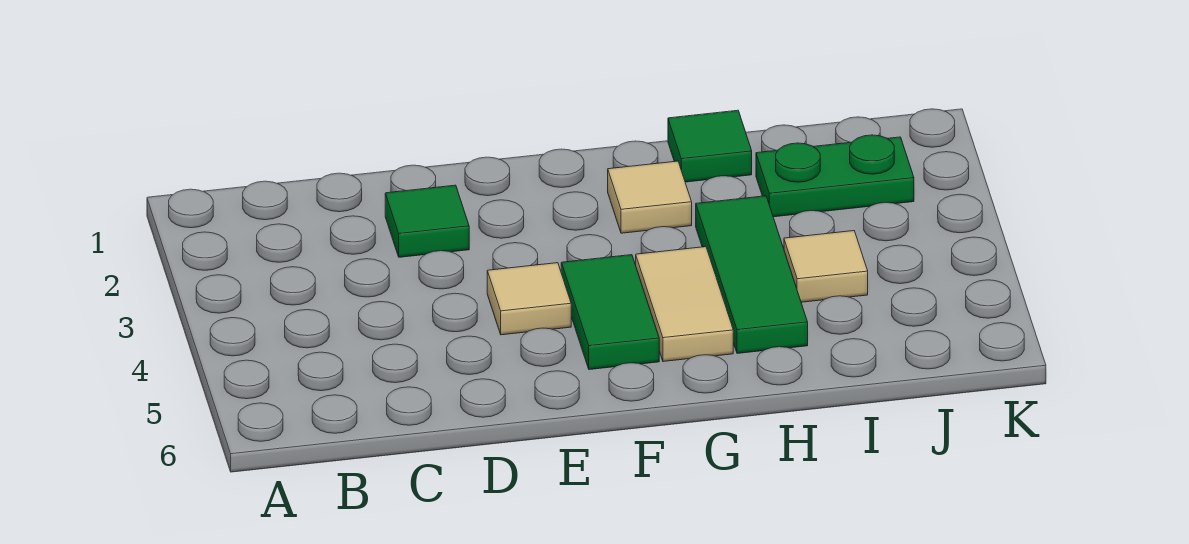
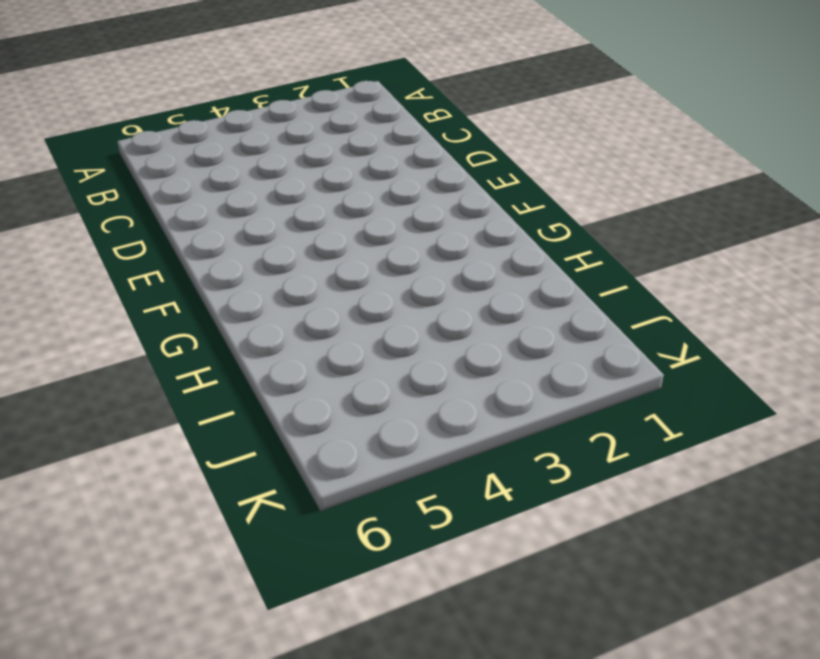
none -> green 1x1 tile [385,185,469,257]
none -> tan 1x1 tile [487,263,571,335]

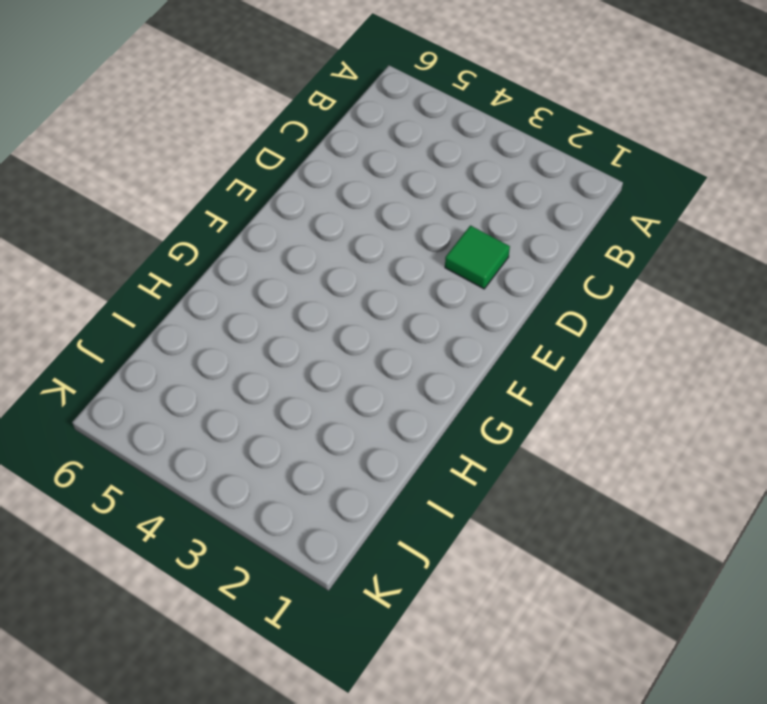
none -> tan 1x1 tile [487,263,571,335]
none -> green 1x2 tile [561,255,659,370]

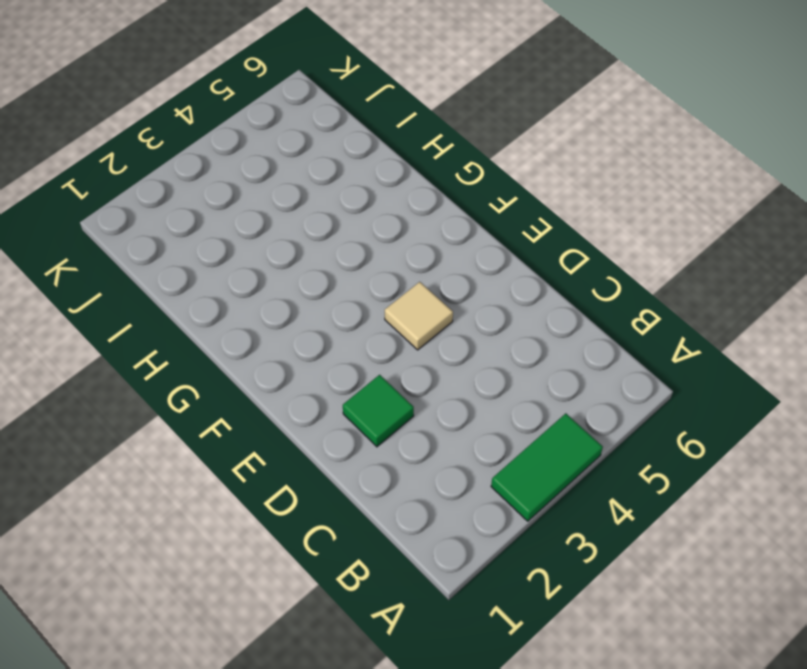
green 1x2 tile [491,413,603,521] -> green 1x2 tile moved to [561,255,659,370]
none -> tan 1x1 tile [608,161,692,233]
none -> tan 1x2 tile [636,247,733,362]

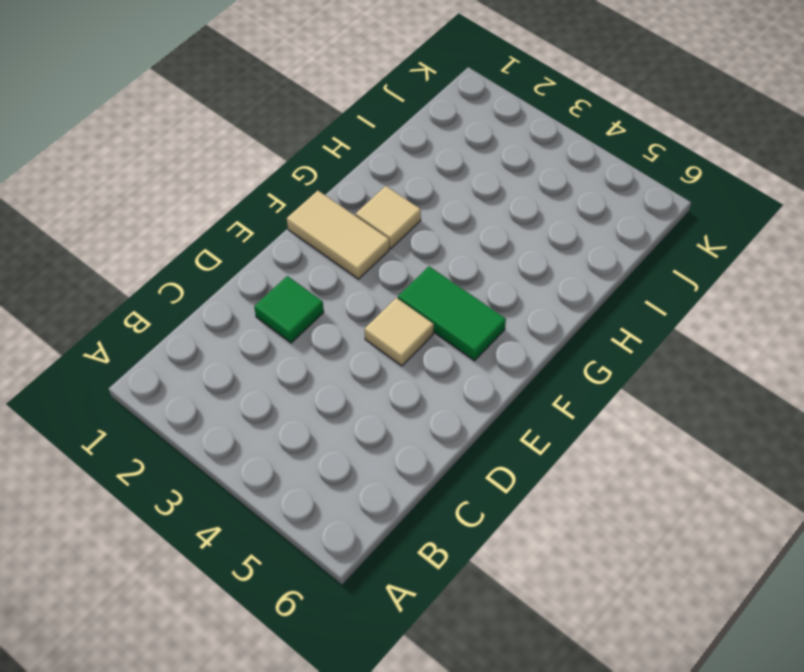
tan 1x2 tile [287,191,389,279] -> tan 1x2 tile moved to [636,247,733,362]
none -> green 1x1 tile [668,110,752,182]
none -> green 1x3 tile [696,196,808,353]

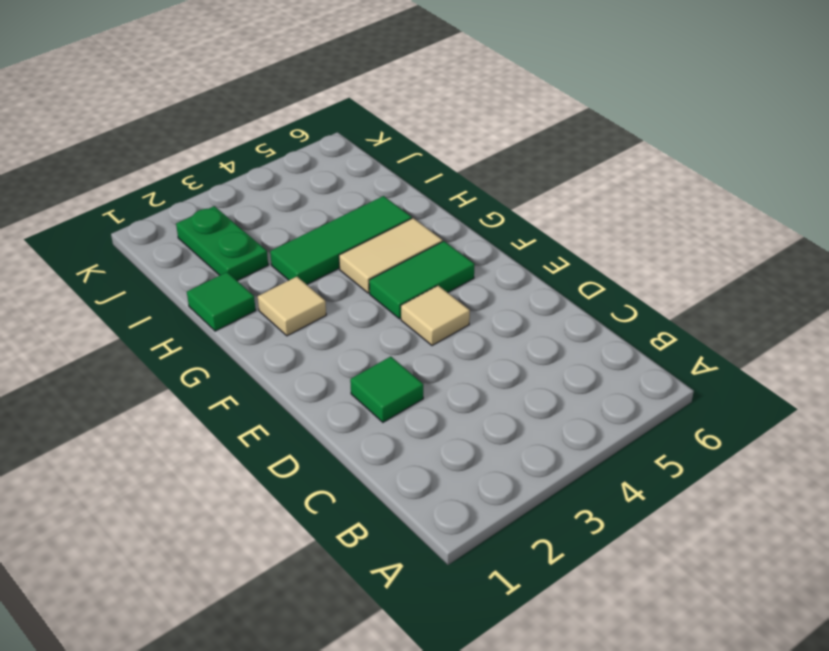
none -> tan 1x1 tile [784,231,868,302]

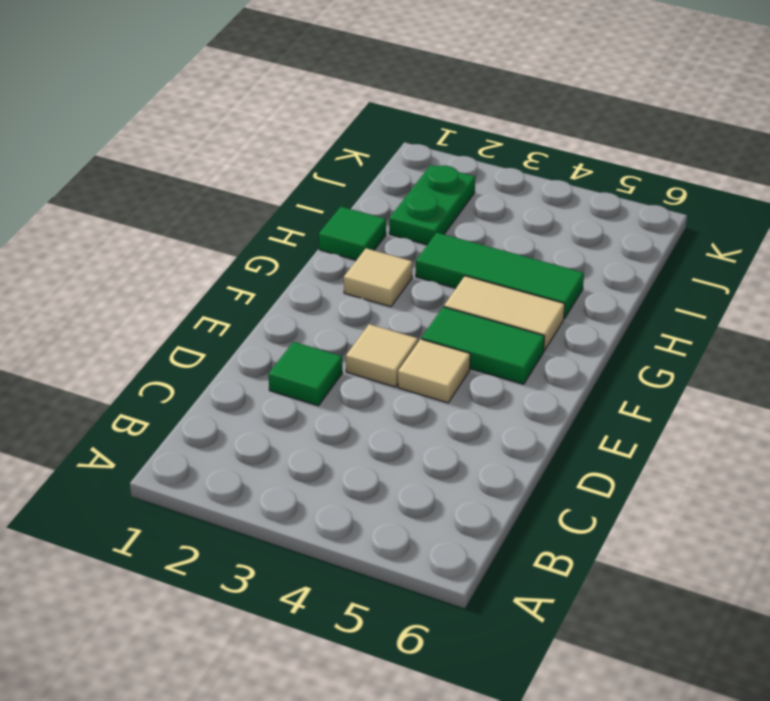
tan 1x1 tile [346,324,418,387] -> tan 1x1 tile moved to [784,231,868,302]

